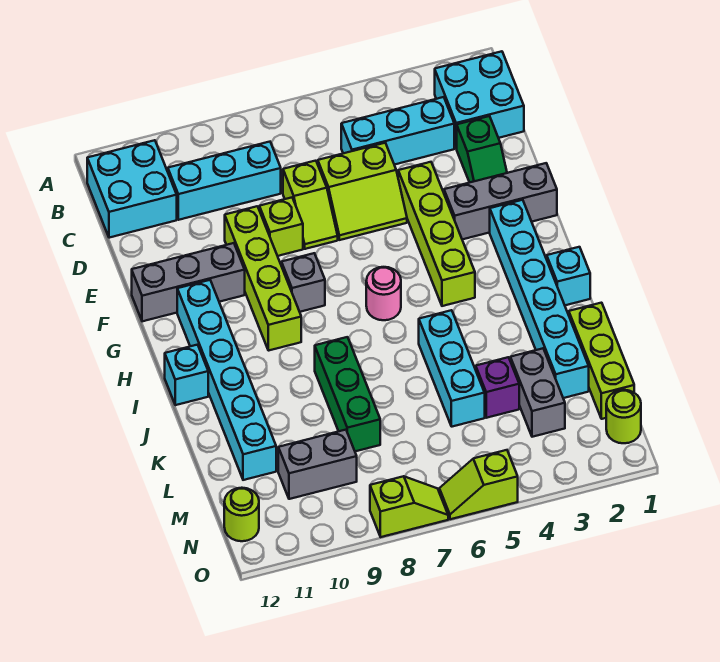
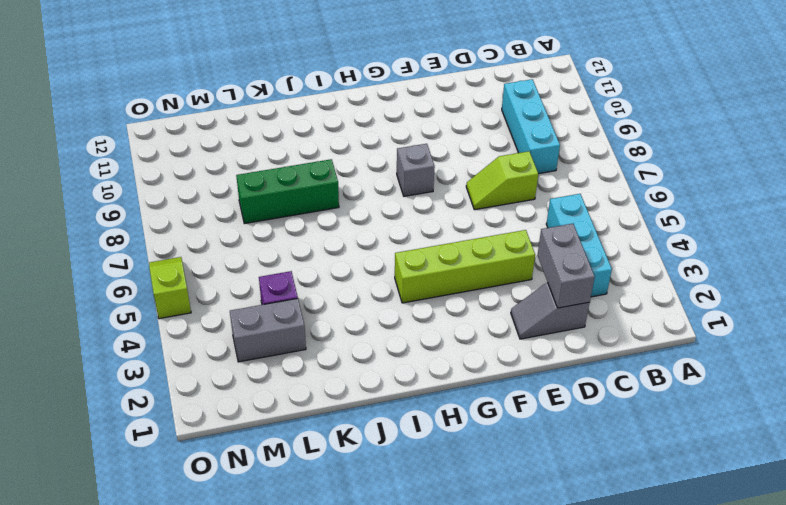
grey 1x2 slope [511,282,590,339] -> green 1x2 slope [457,116,507,183]
grey 1x2 brick [537,224,595,308] -> grey 1x2 brick moved to [278,430,357,499]
none -> cyan 2x2 brick [435,51,524,149]
none -> cyan 2x2 brick [87,140,177,238]
none -> lime 2x2 slope [318,143,407,240]

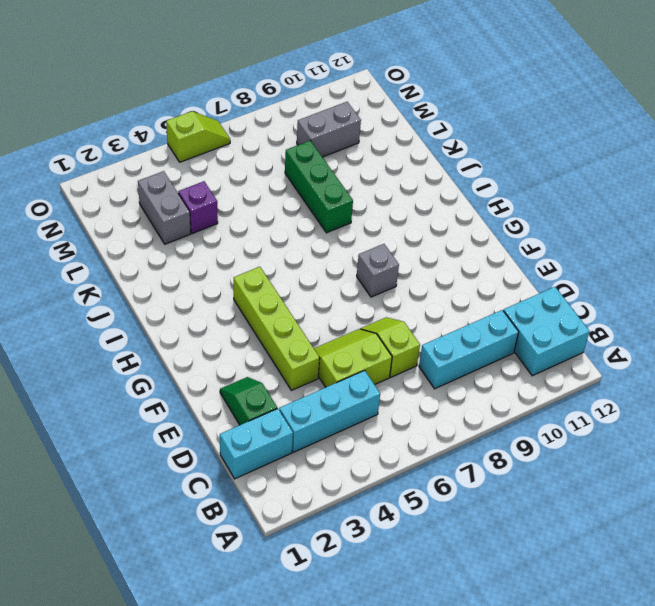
cyan 1x2 brick [220,408,293,479] -> cyan 2x2 brick [435,51,524,149]
none -> lime 1x1 brick [259,198,303,256]
none -> lime 1x4 brick [225,206,301,351]
none -> grey 1x3 brick [444,163,557,239]

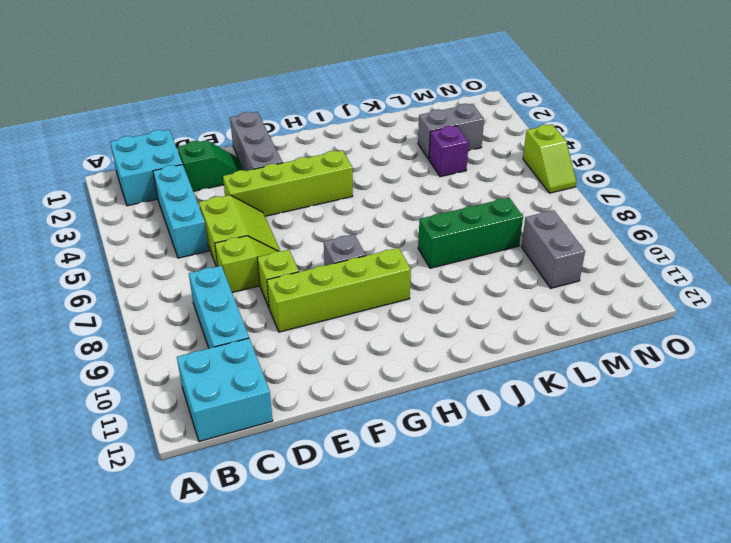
none -> grey 1x3 brick [132,243,245,321]
none -> cyan 1x6 brick [490,200,589,398]
none -> cyan 1x6 brick [177,280,276,480]

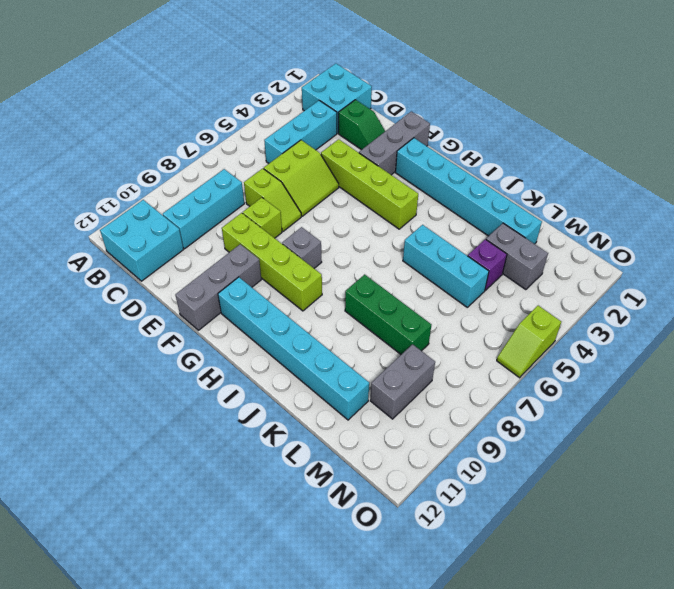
none -> pink 1x1 round brick [366,267,401,320]
none -> cyan 1x1 brick [547,247,590,305]
none -> cyan 1x1 brick [165,345,208,405]

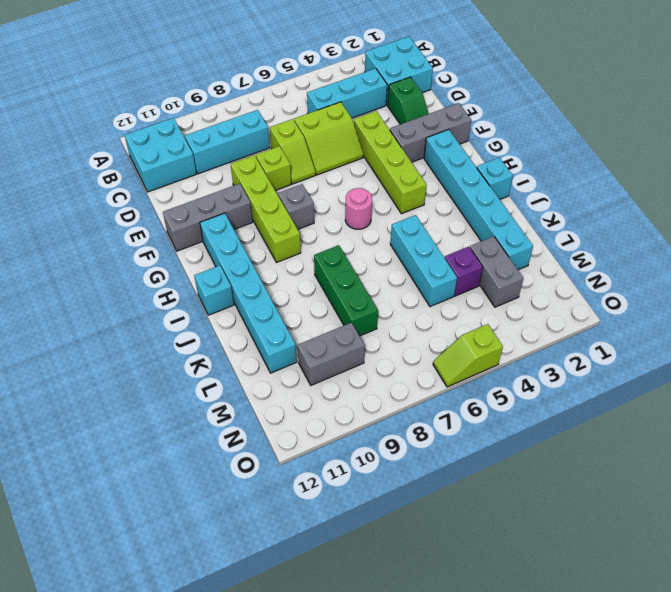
none -> lime 1x3 brick [569,303,634,419]
none -> lime 1x1 round brick [606,390,641,443]
none -> lime 1x1 round brick [224,488,259,541]

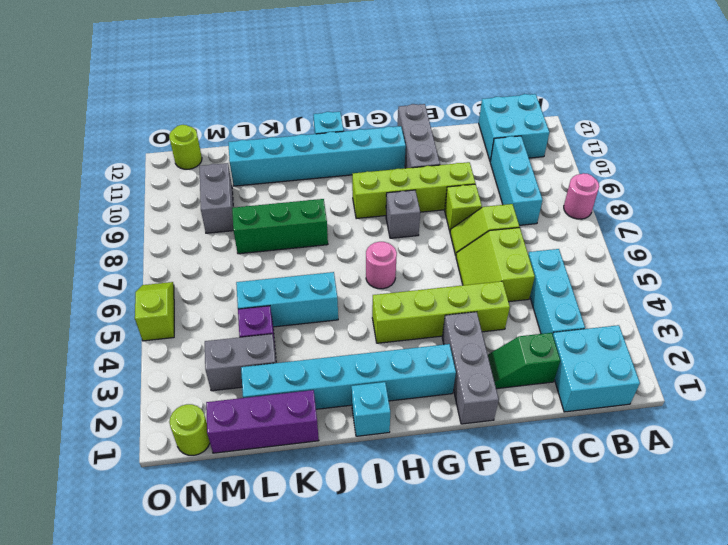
pink 1x1 round brick [564,173,599,219] -> none
purple 1x3 brick [206,390,319,453] -> lime 1x3 brick [569,303,634,419]
none -> lime 1x2 slope [370,476,448,537]

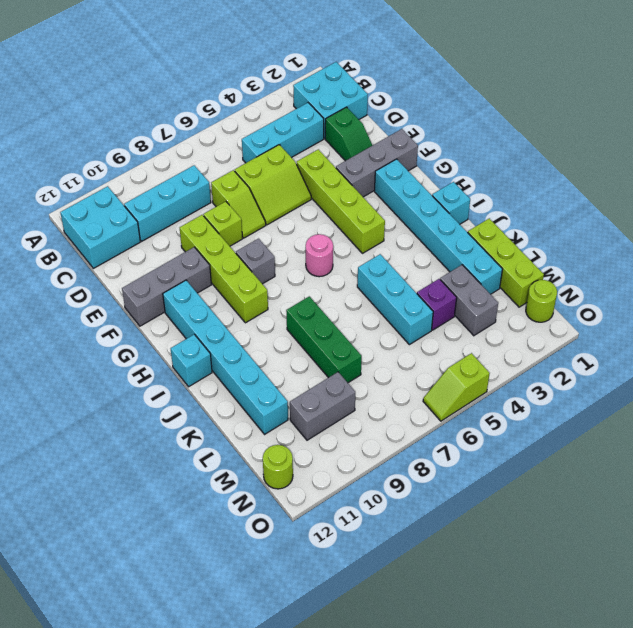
none -> lime 1x2 slope [370,476,448,537]

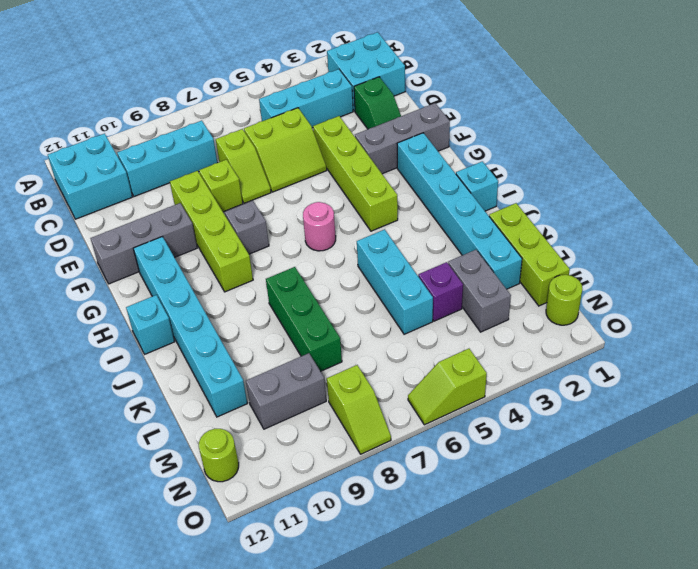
lime 1x2 slope [327,365,391,454] -> lime 1x2 slope turned to [370,476,448,537]

